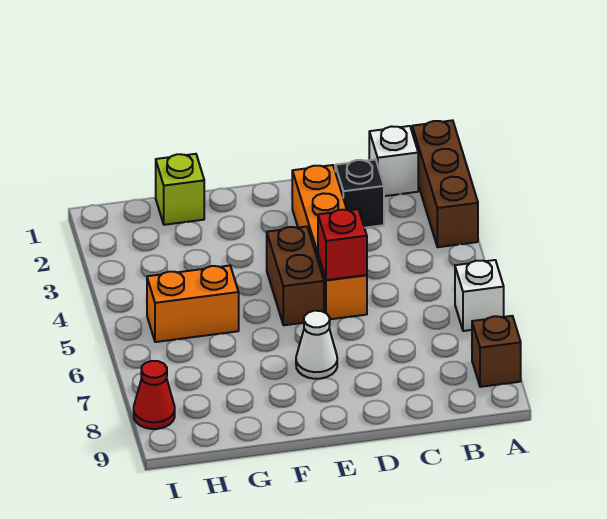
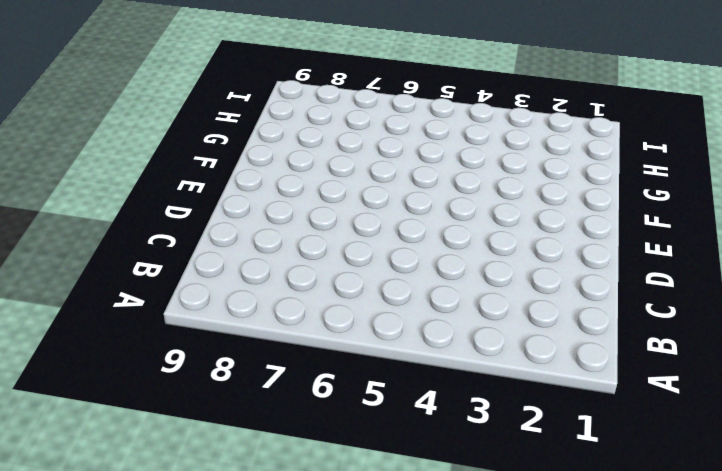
none -> brown 1x3 brick [412,120,478,247]
none -> white 1x1 brick [455,260,504,331]
none -> brown 1x1 brick [472,316,521,387]

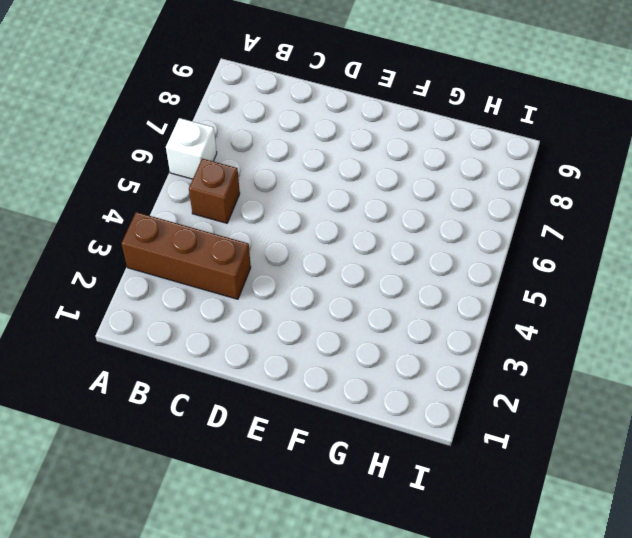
brown 1x3 brick [121,212,251,299] -> brown 1x3 brick turned to [412,120,478,247]
brown 1x1 brick [189,159,240,223] -> brown 1x1 brick moved to [472,316,521,387]
none -> white 1x1 brick [369,126,418,196]
none -> black 1x1 brick [335,159,384,228]
none -> orange 1x4 brick [292,165,367,319]

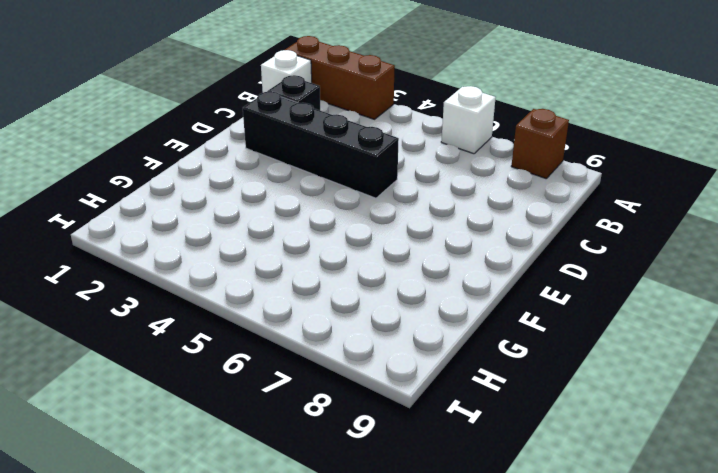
black 1x4 brick [243,92,399,198] -> orange 1x4 brick [292,165,367,319]
none -> brown 1x2 brick [267,226,324,325]
none -> white 1x1 cone [296,311,337,379]
none -> lime 1x1 brick [156,154,204,225]

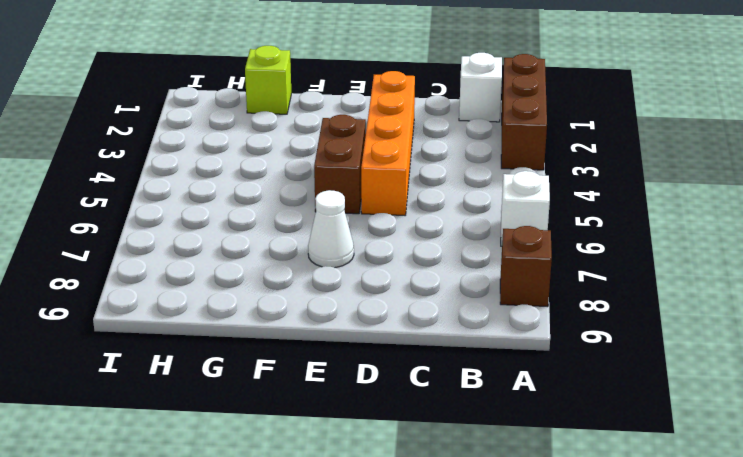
none -> black 1x1 brick [335,159,384,228]
none -> orange 1x2 brick [147,266,239,342]
none -> red 1x1 cone [134,361,175,429]

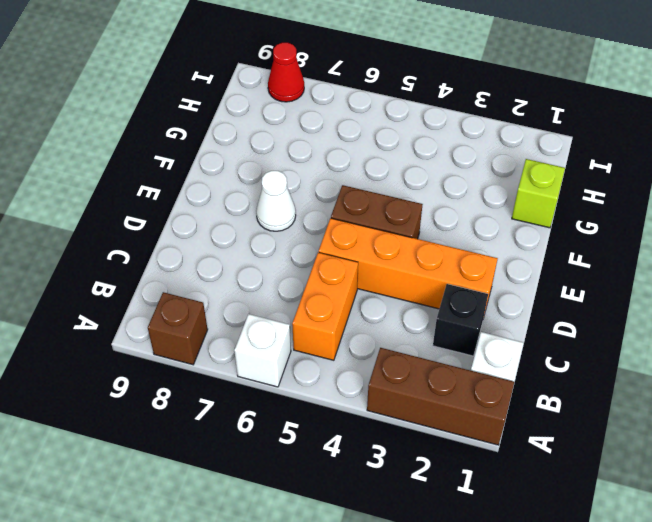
orange 1x2 brick [292,252,358,360] -> orange 1x2 brick moved to [147,266,239,342]
none -> red 1x1 brick [318,209,367,280]

